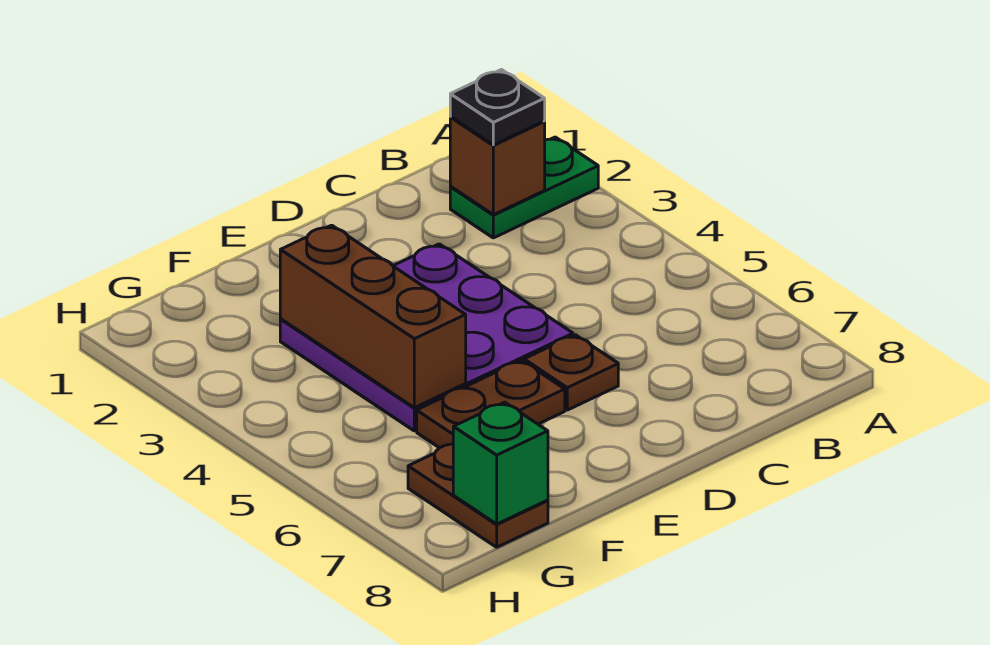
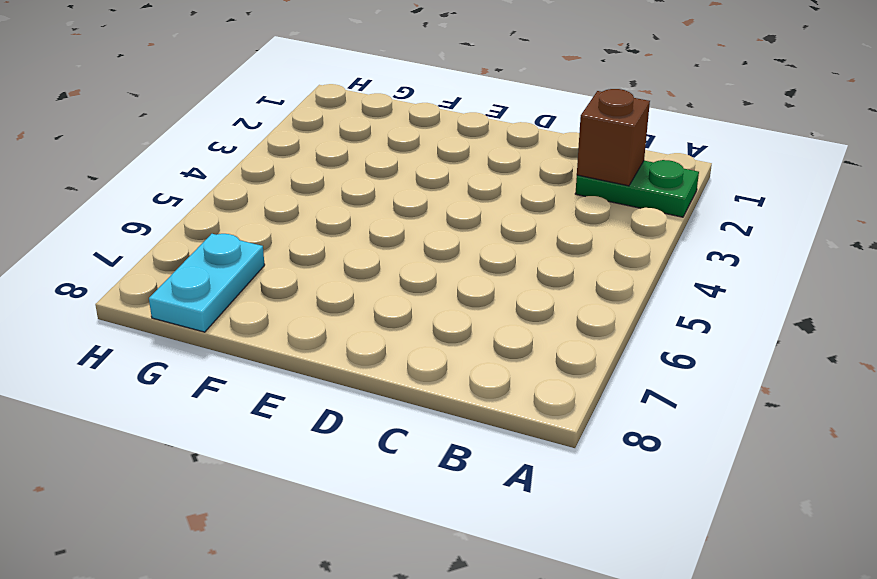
cyan 1x2 plate [149,234,265,332] -> brown 1x2 plate [408,444,548,547]
none -> purple 3x3 plate [280,244,573,431]
none -> brown 1x1 plate [524,335,618,410]

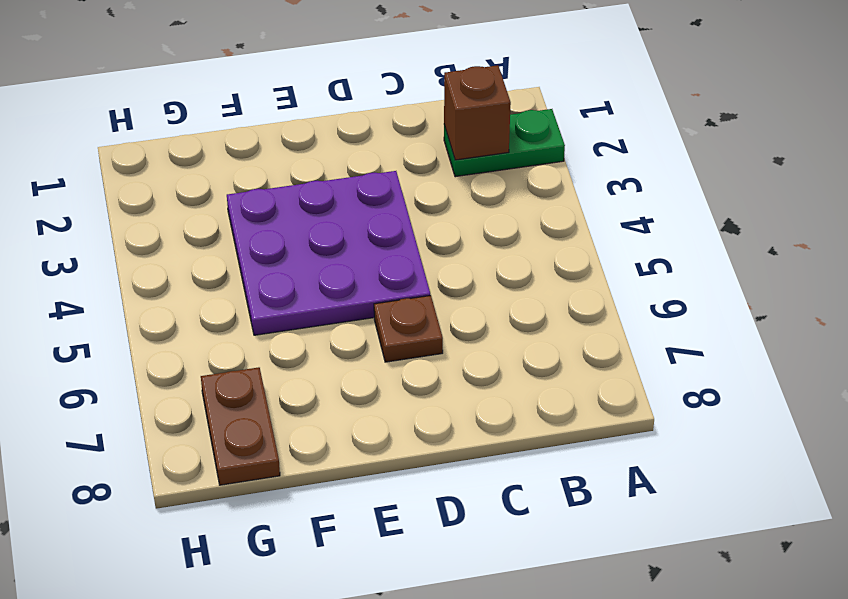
none -> brown 1x2 plate [417,360,565,448]
none -> brown 1x3 brick [280,225,466,408]

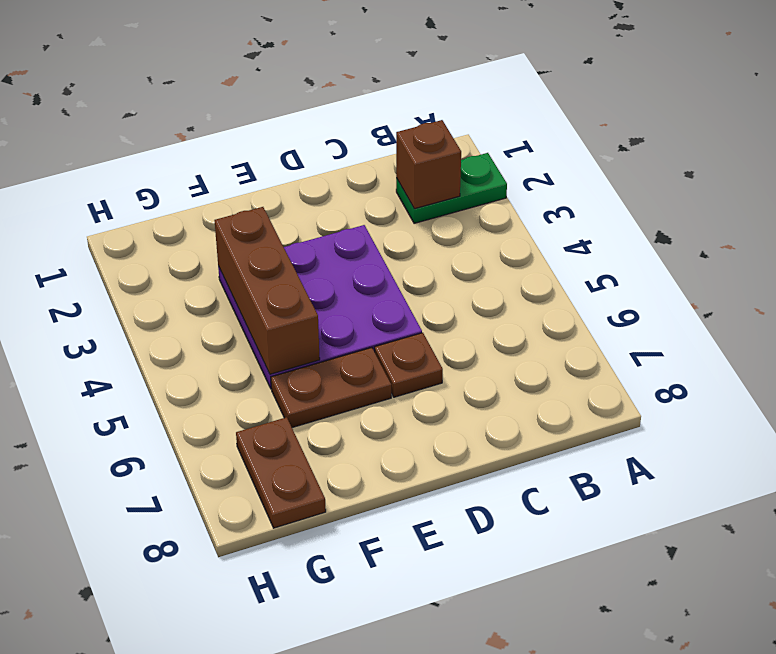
none -> green 1x1 brick [453,402,548,524]
none -> black 1x1 plate [450,70,545,145]

